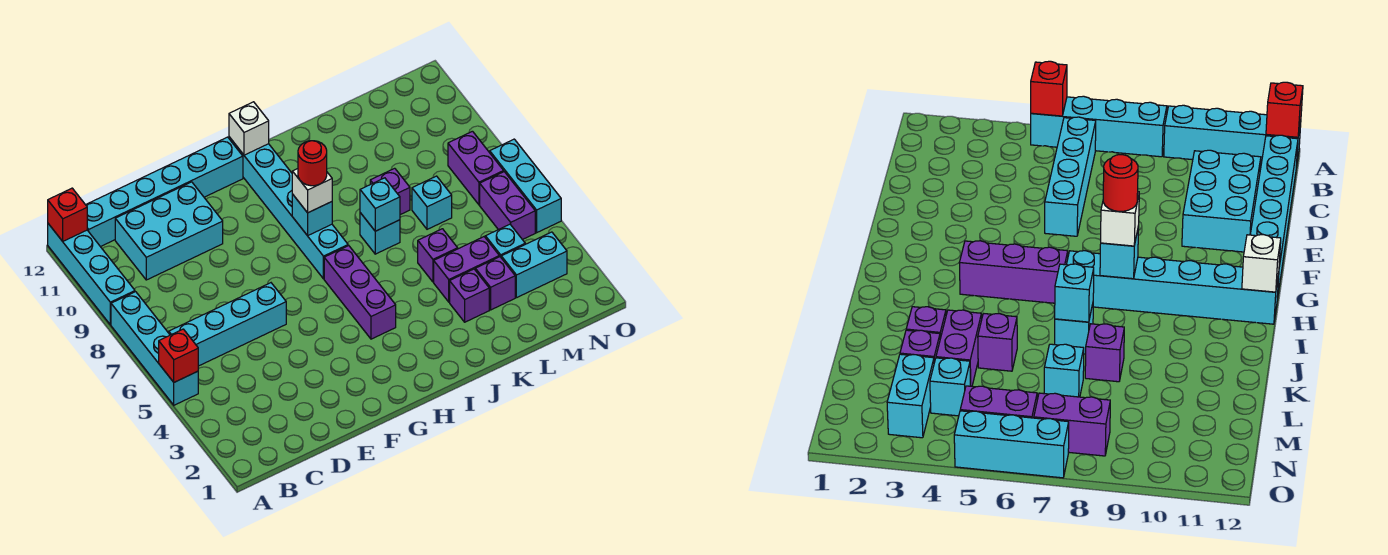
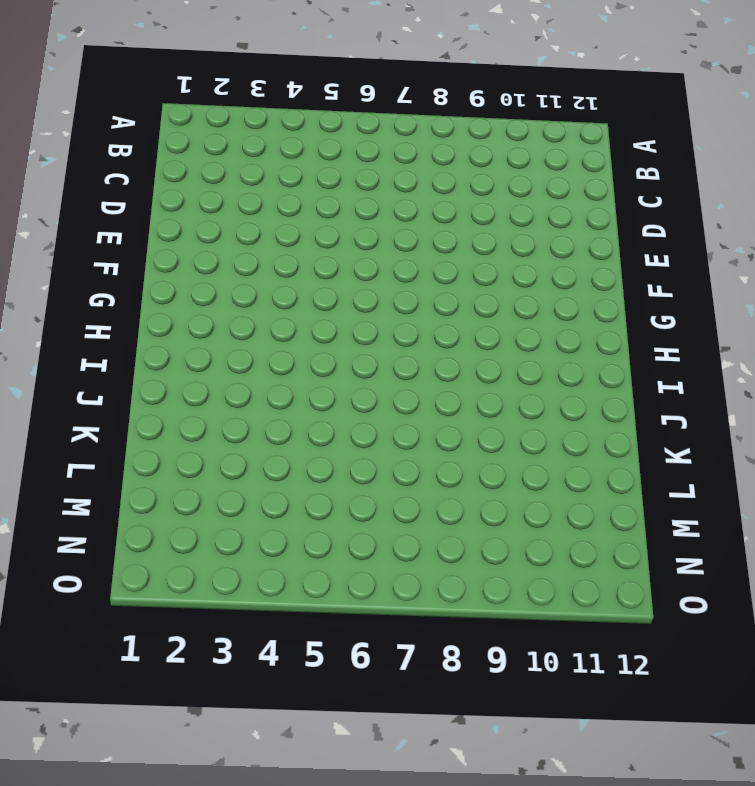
none -> cyan 1x4 brick [111,292,198,405]
none -> cyan 1x4 brick [48,224,135,325]
none -> cyan 1x4 brick [169,283,286,366]

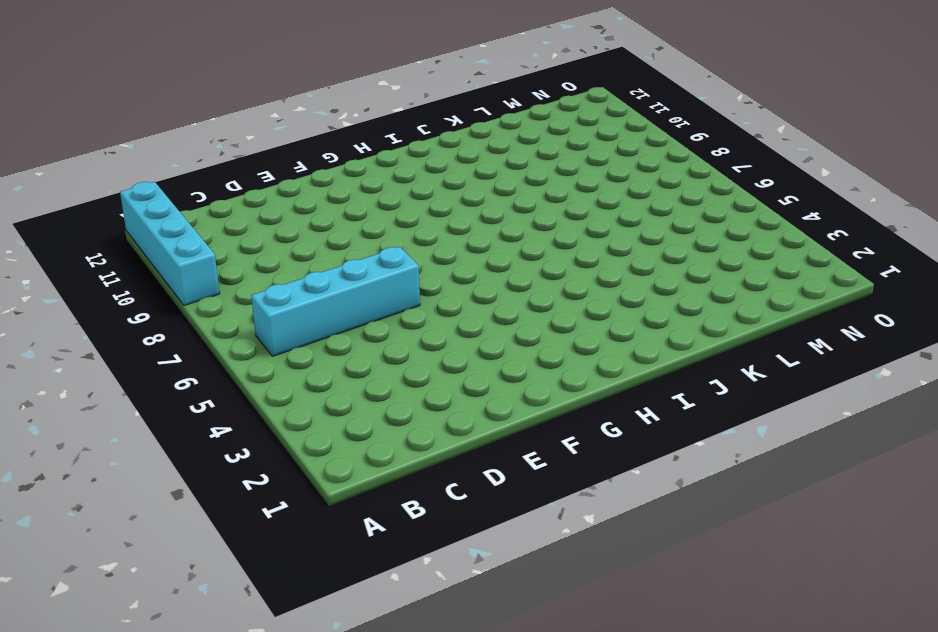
none -> cyan 1x4 brick [111,292,198,405]
none -> cyan 1x6 brick [86,137,243,247]
none -> cyan 2x3 brick [115,182,223,280]

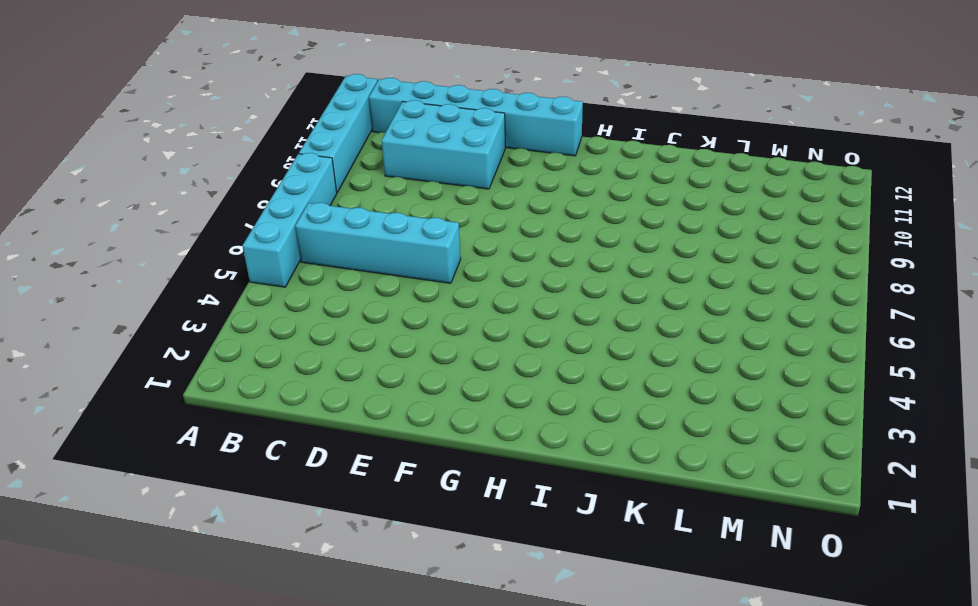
none -> purple 1x3 brick [324,246,396,339]
none -> cyan 1x6 brick [229,137,348,279]
none -> cyan 1x1 brick [360,213,400,254]

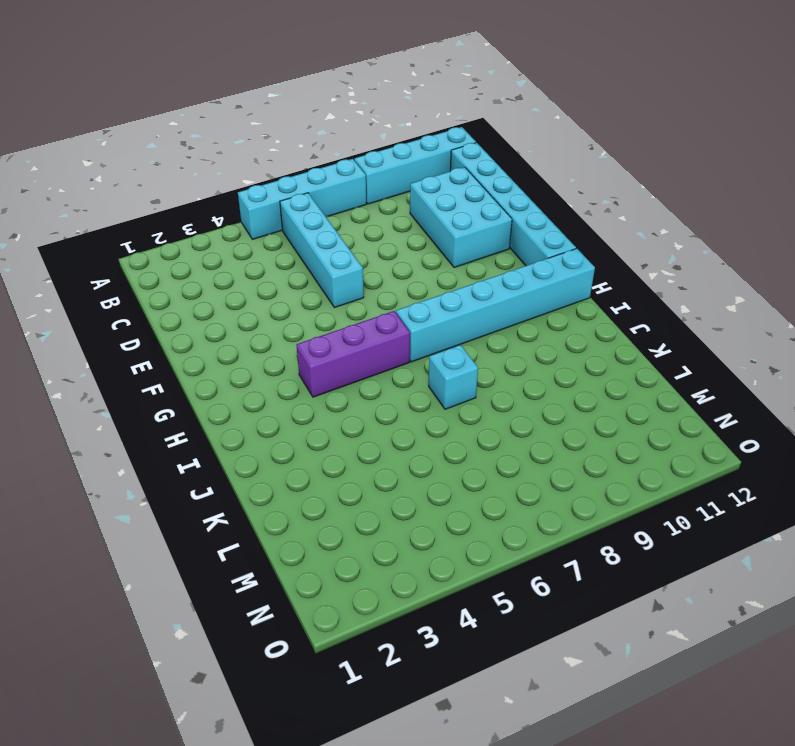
none -> purple 1x1 brick [450,269,489,322]
none -> purple 1x2 brick [434,237,499,302]
none -> purple 1x1 brick [418,229,458,282]

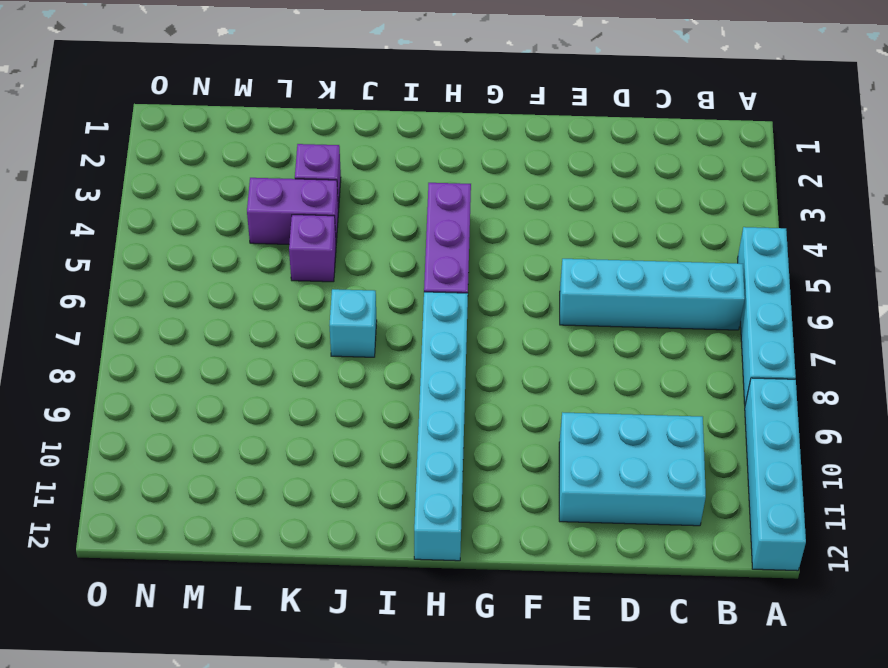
none -> cyan 1x6 brick [86,137,243,247]
none -> purple 1x1 brick [370,168,410,215]
none -> purple 1x1 brick [475,257,515,310]

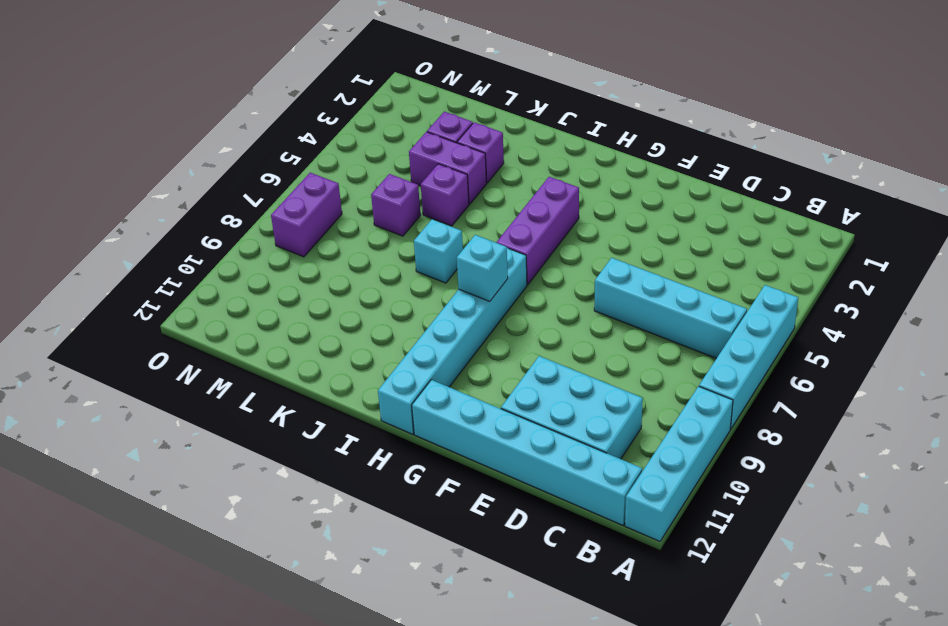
purple 1x1 brick [371,174,421,236] -> purple 1x1 brick moved to [370,168,410,215]
none -> cyan 1x1 brick [412,176,452,229]
none -> cyan 1x2 brick [501,232,567,298]
none -> cyan 1x1 brick [485,224,525,257]

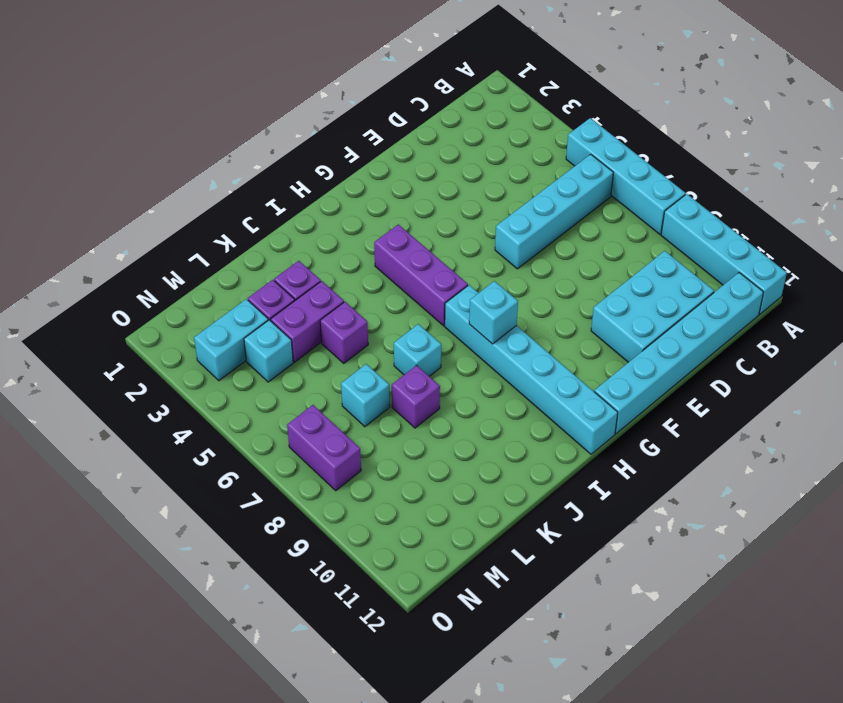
none -> purple 1x2 brick [480,172,535,240]
none -> cyan 1x3 brick [490,139,561,233]
none -> red 1x1 brick [159,329,198,382]

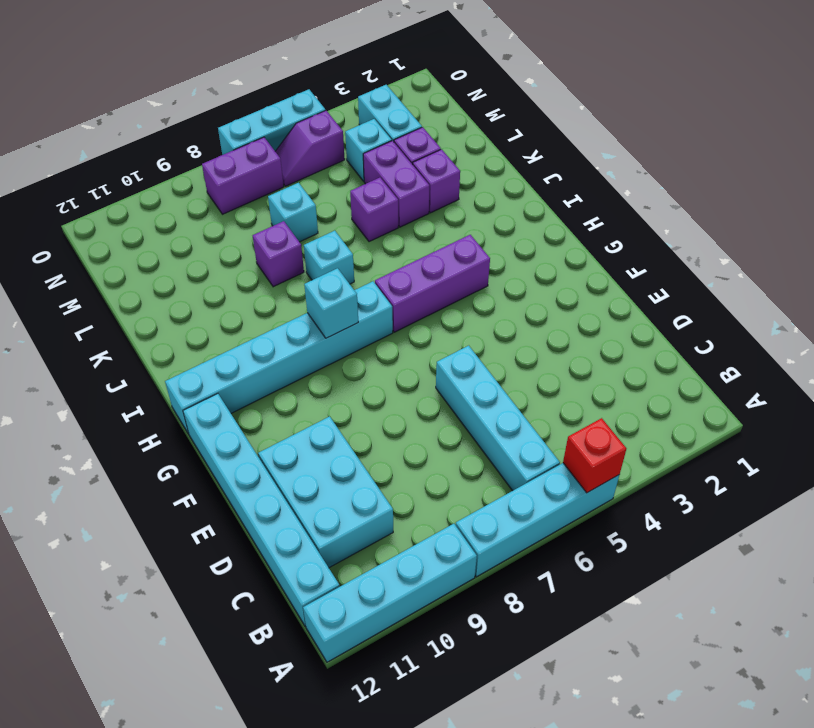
purple 1x2 slope [275,111,345,186] -> purple 1x2 brick [480,172,535,240]
none -> red 1x1 brick [48,188,87,241]
none -> white 1x1 brick [229,102,269,155]
none -> cyan 1x1 brick [360,178,400,231]

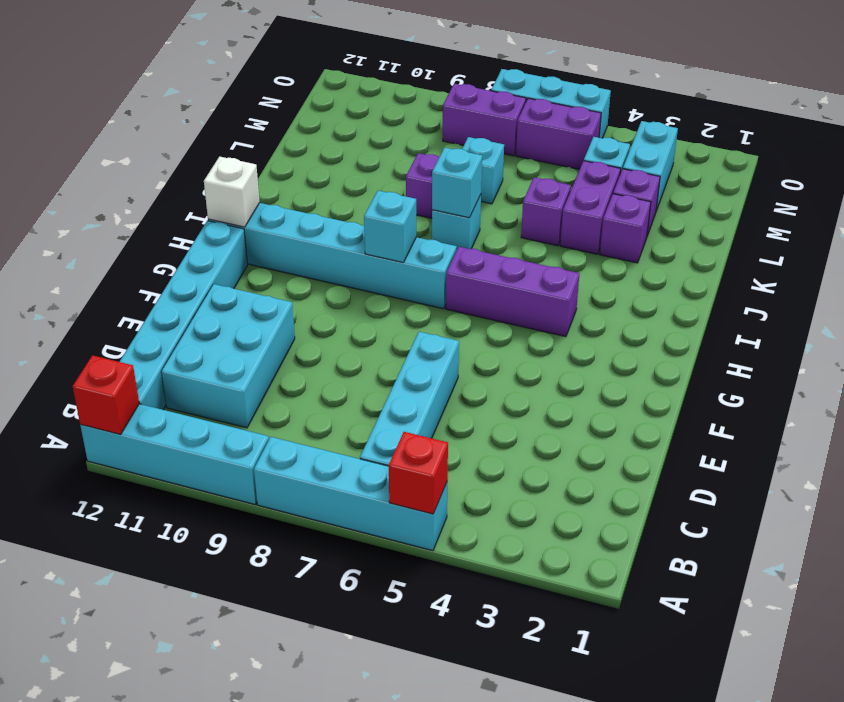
none -> white 1x1 brick [292,169,332,213]
none -> red 1x1 round brick [298,141,327,186]

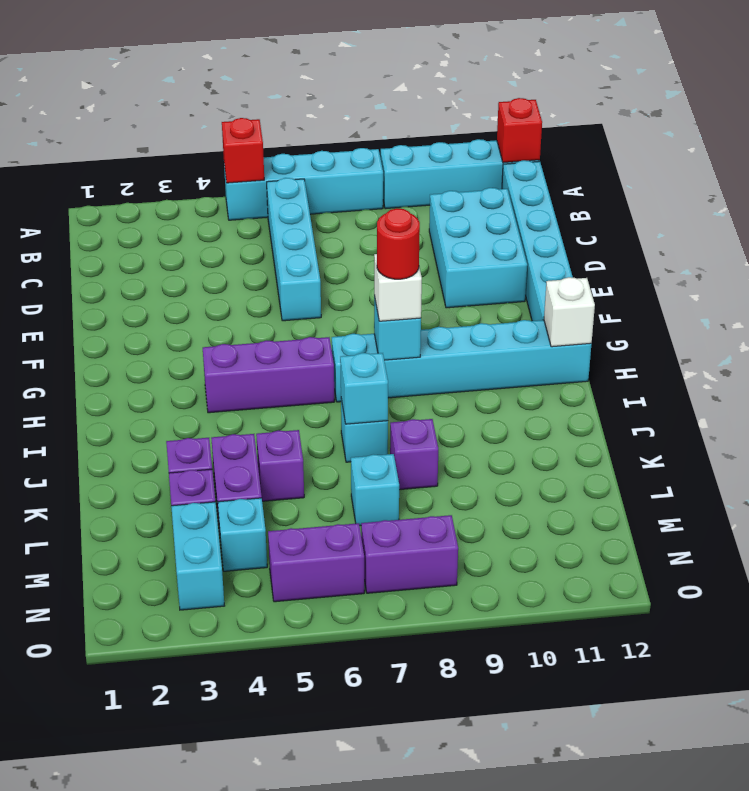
none -> cyan 1x3 brick [490,139,561,233]

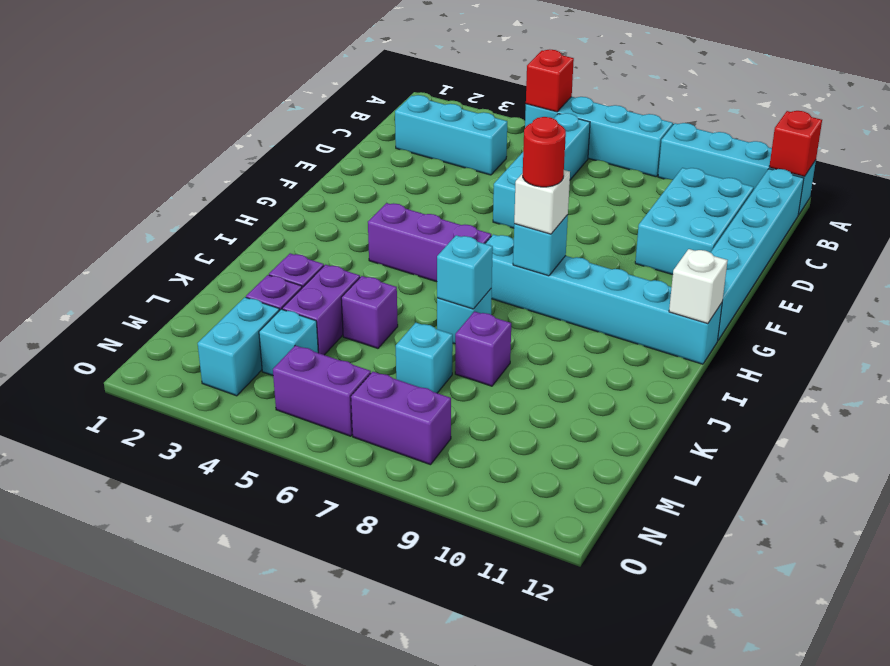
cyan 1x3 brick [395,95,507,175] -> cyan 1x3 brick moved to [490,139,561,233]

